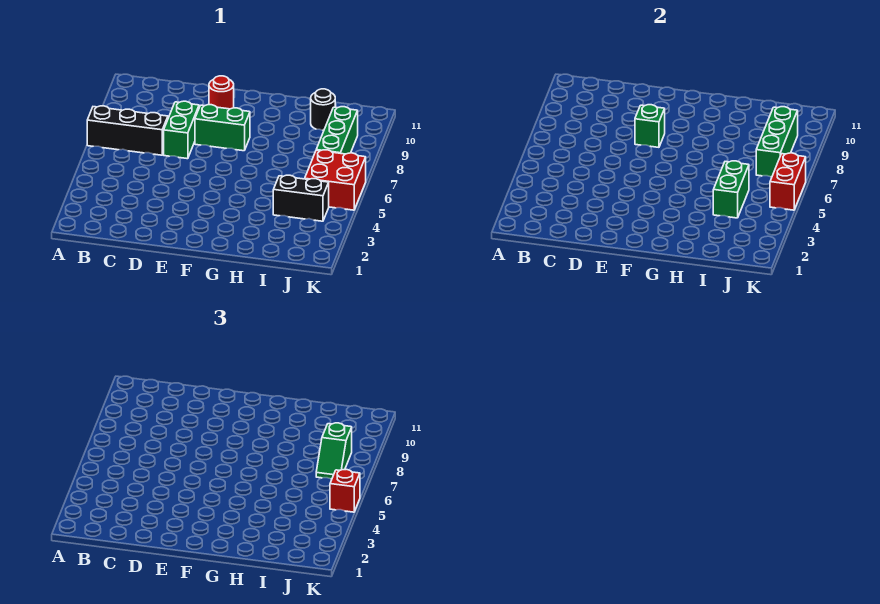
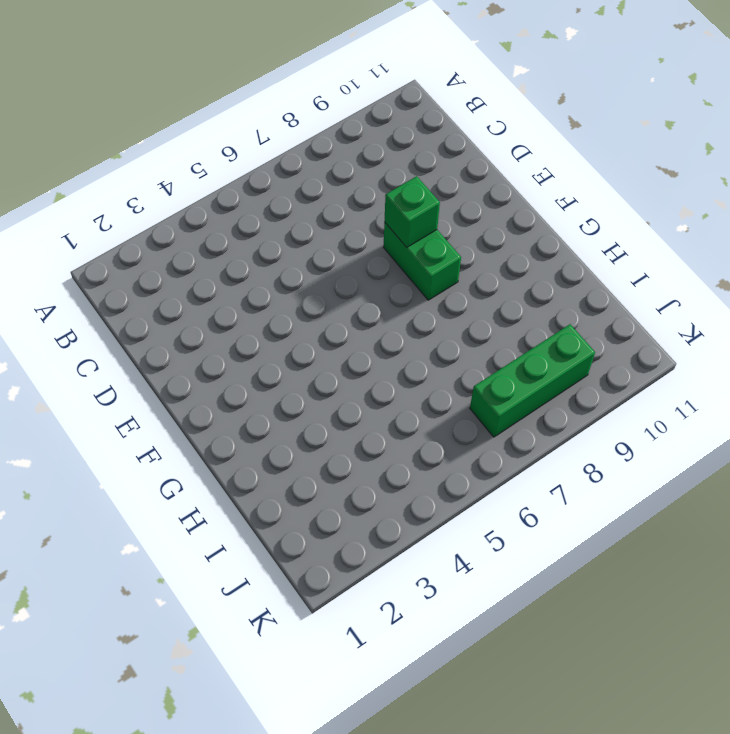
none -> black 1x3 brick [87,106,168,155]
none -> green 1x2 brick [164,101,199,159]
none -> red 1x1 round brick [209,76,234,109]

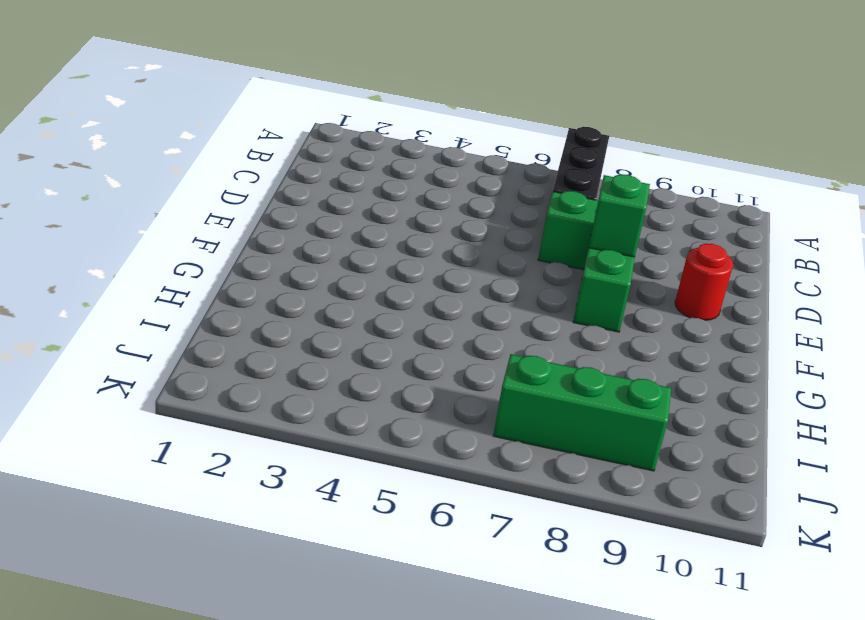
none -> black 1x2 brick [273,175,329,221]
none -> black 1x1 round brick [311,89,335,130]
none -> red 2x2 brick [305,150,366,210]

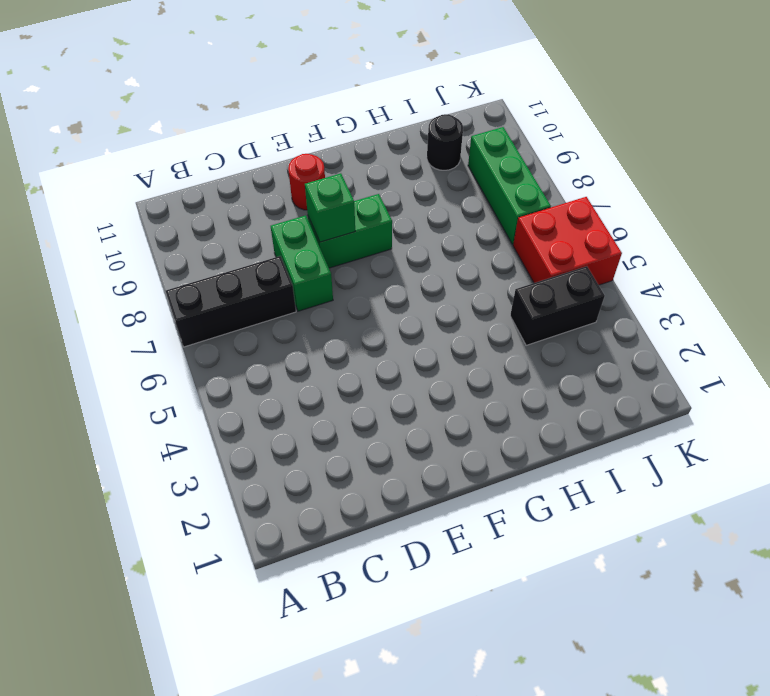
none -> green 1x2 brick [713,161,749,218]
none -> green 1x3 brick [756,107,798,177]
none -> red 1x2 brick [770,153,806,210]

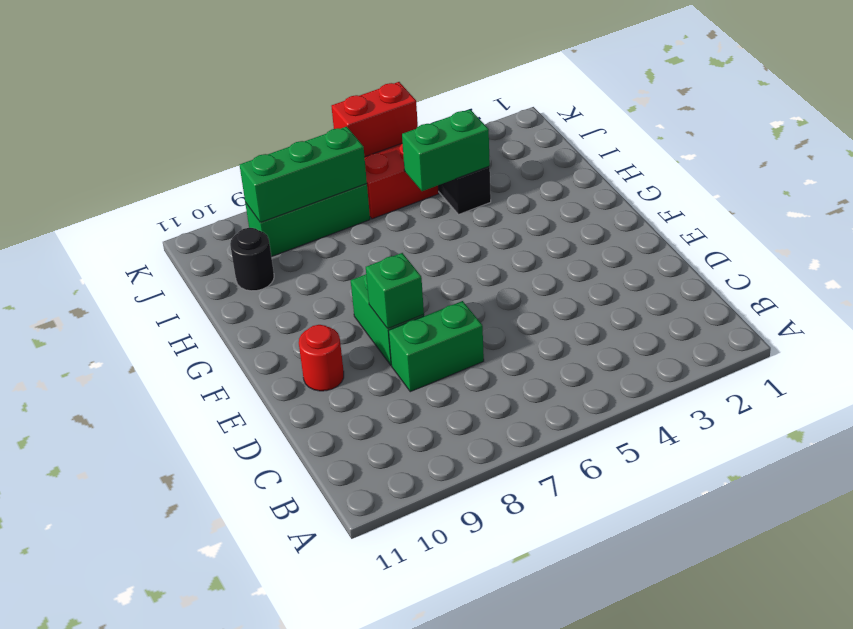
none -> black 1x3 brick [87,106,168,155]
none -> green 1x2 slope [316,423,352,479]
none -> red 1x1 brick [330,469,360,512]

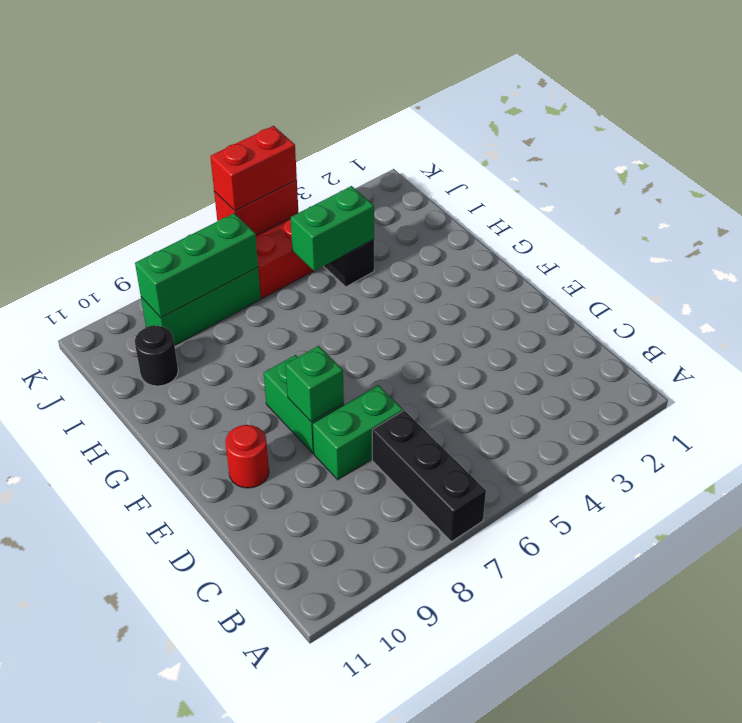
red 1x2 brick [210,126,297,211] -> red 1x1 brick [330,469,360,512]
none -> green 1x2 slope [316,423,352,479]

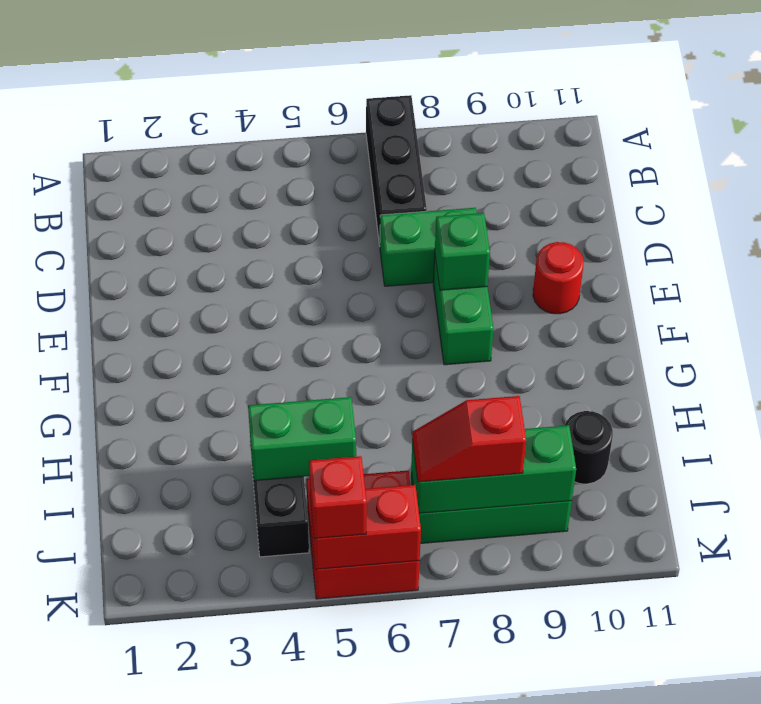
red 1x2 slope [412,396,526,482] -> green 1x2 slope [316,423,352,479]

